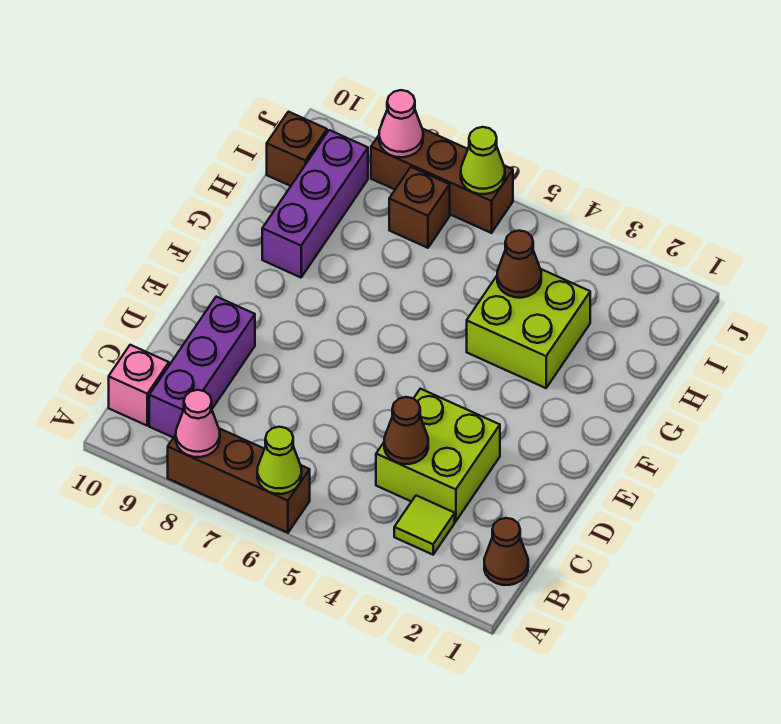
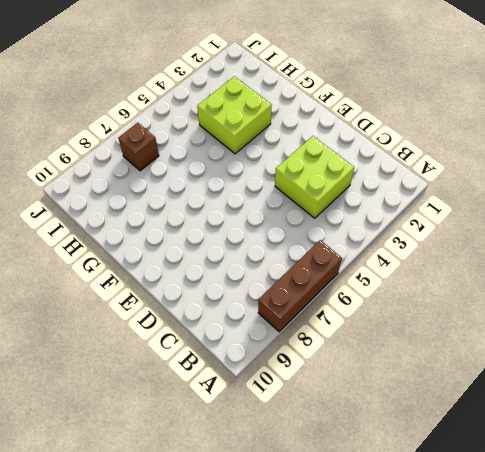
none -> brown 1x1 cone [484,518,528,585]
none -> lime 1x1 tile [394,495,455,555]
none -> purple 1x3 brick [149,297,255,438]

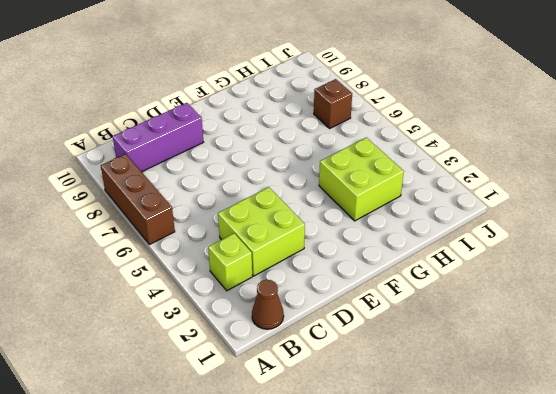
lime 1x1 brick [208,233,252,291] -> lime 1x1 tile [394,495,455,555]
none -> pink 1x1 brick [109,345,169,426]
none -> purple 1x3 brick [262,130,368,277]
none -> brown 1x1 brick [267,112,327,186]

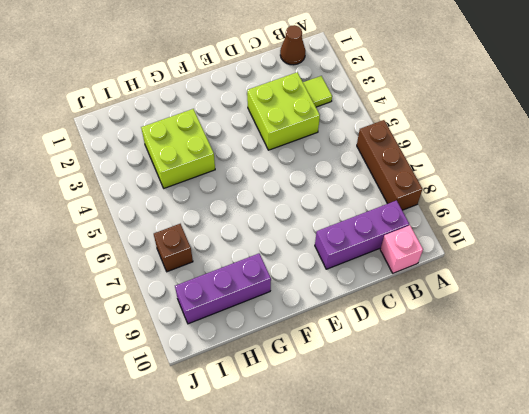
none -> brown 1x1 brick [267,112,327,186]
none -> brown 1x3 brick [371,129,513,233]
none -> lime 1x1 cone [257,427,302,494]

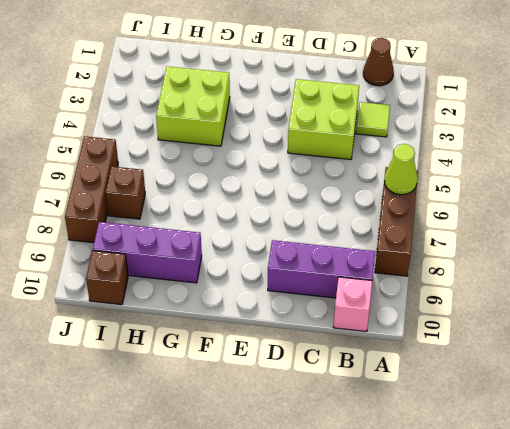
none -> pink 1x1 cone [176,390,220,457]
none -> brown 1x1 cone [384,397,428,464]
none -> brown 1x1 cone [497,231,541,298]

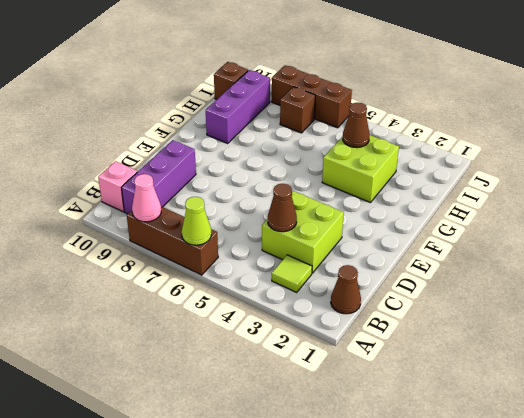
none -> lime 1x1 cone [461,127,505,194]
none -> pink 1x1 cone [379,90,423,157]

